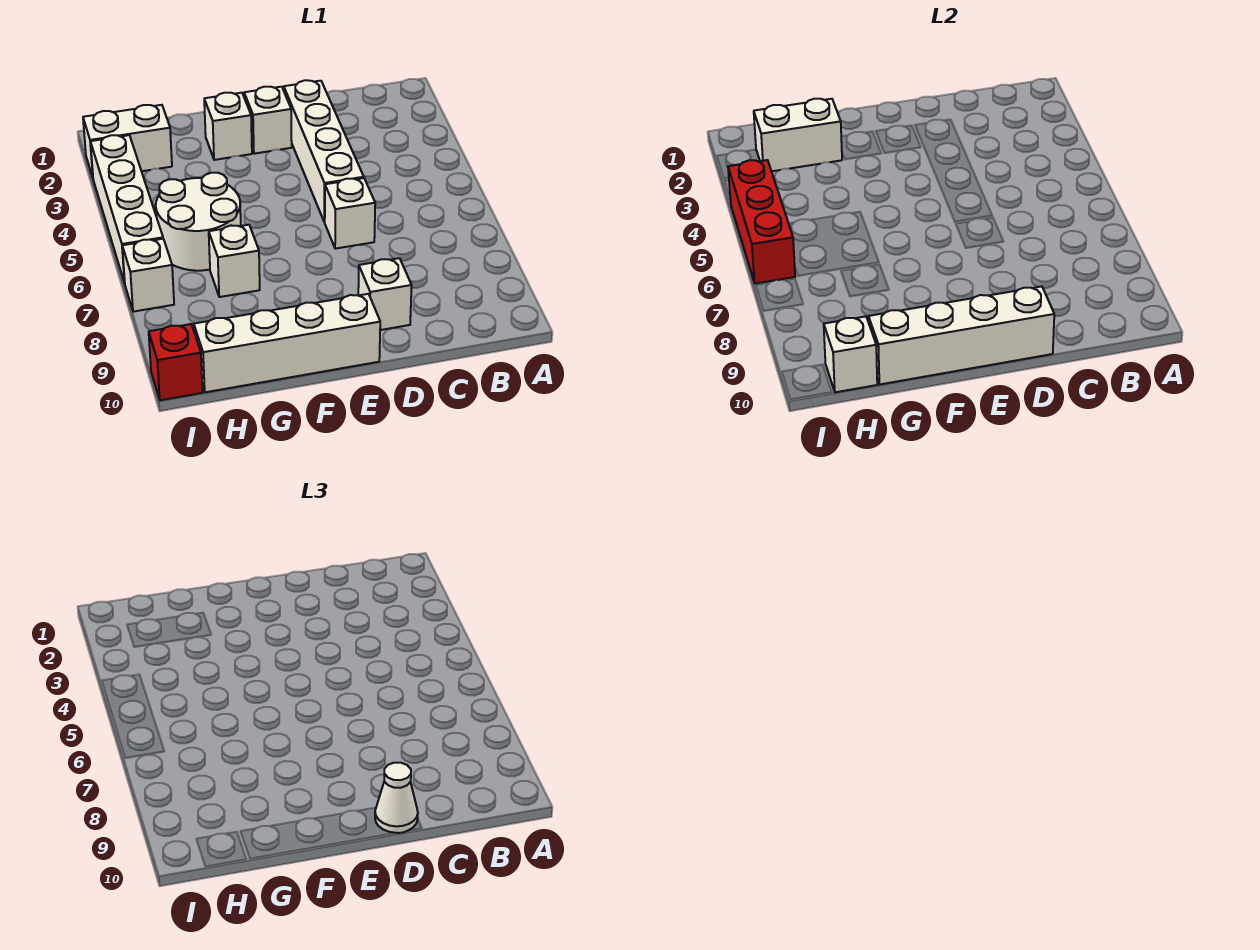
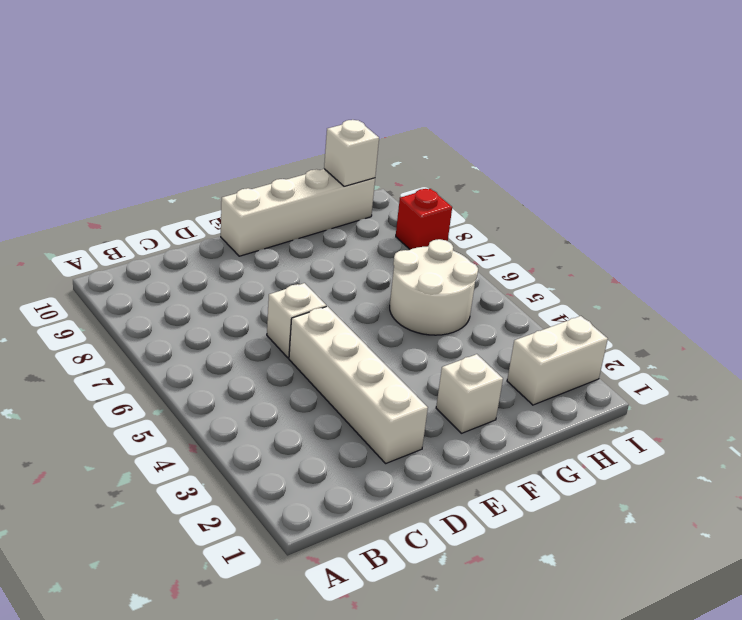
red 1x1 brick [396,189,452,249] -> red 1x1 brick moved to [149,324,203,400]
none -> white 1x1 brick [358,258,412,330]
none -> white 1x1 brick [244,87,292,154]
none -> white 1x1 brick [209,225,260,297]

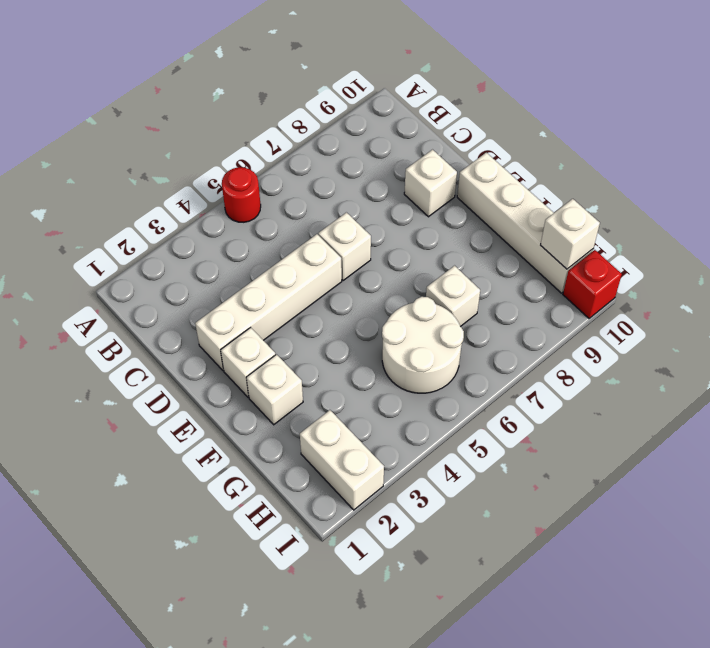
red 1x1 round brick [222,167,261,222] -> none
none -> white 1x4 brick [90,135,163,282]
none -> white 1x1 brick [122,239,174,312]
none -> white 1x4 brick [868,286,1054,384]

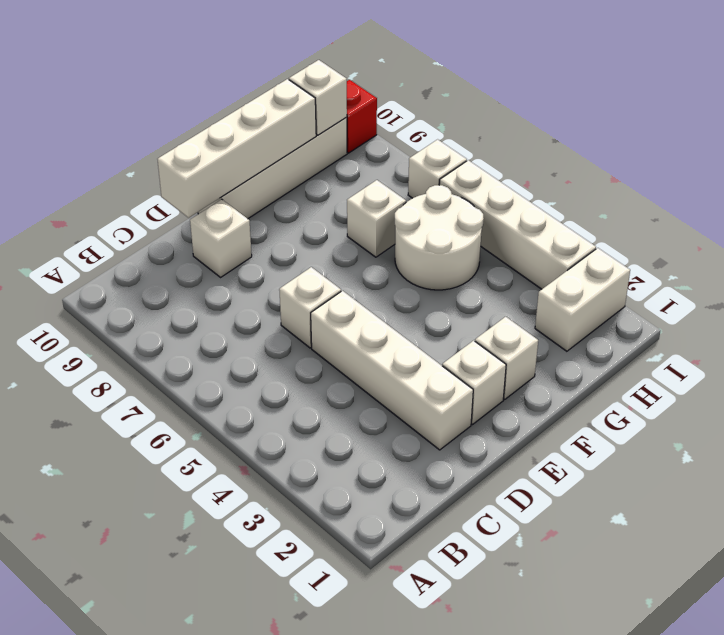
none -> white 1x2 brick [754,99,842,171]
none -> red 1x3 brick [728,160,795,284]
none -> white 1x1 cone [375,763,418,833]

